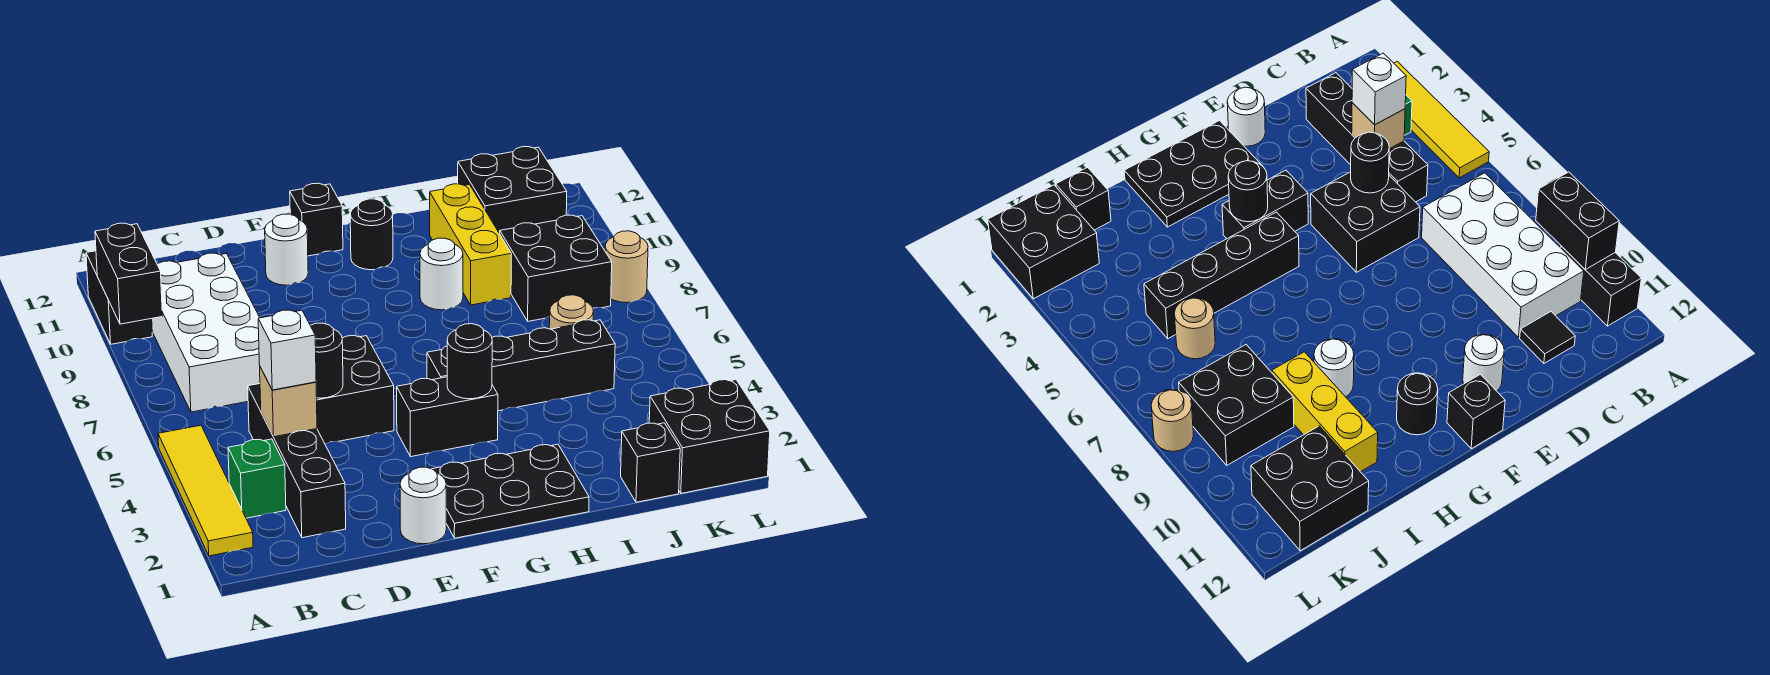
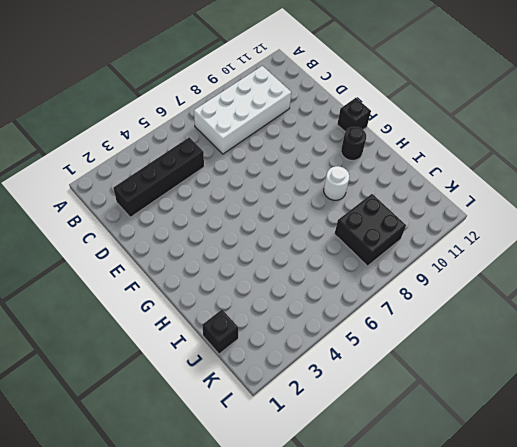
none -> yellow 1x4 tile [158,425,253,556]
none -> black 1x2 brick [86,251,152,344]
none -> green 1x1 brick [228,439,286,518]

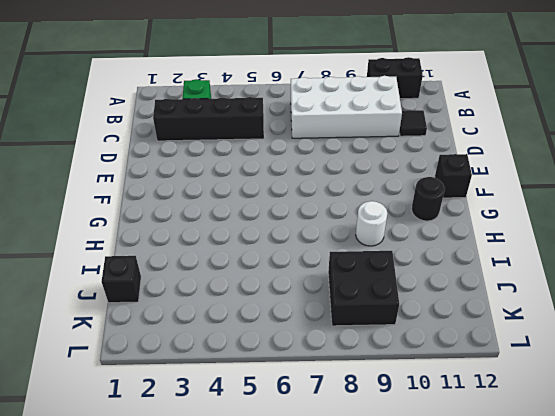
none -> yellow 1x4 tile [158,425,253,556]
none -> black 2x2 brick [317,336,394,444]
none -> white 1x1 round brick [400,467,446,544]

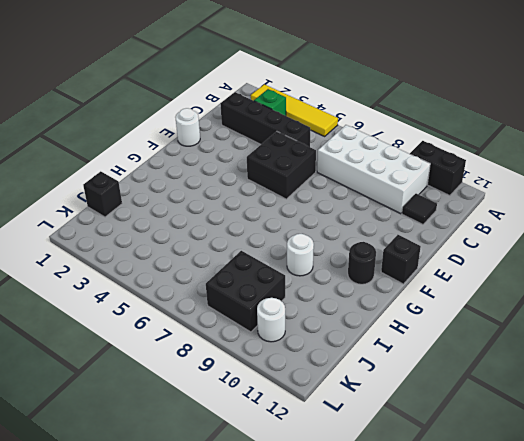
white 1x1 round brick [257,298,285,342] -> white 1x1 round brick moved to [265,214,308,285]
none -> black 2x3 plate [433,444,589,538]
none -> black 1x2 brick [397,377,498,457]
none -> black 1x4 brick [427,320,615,411]

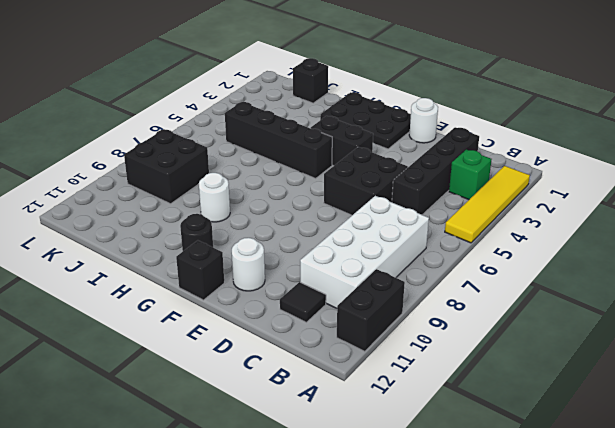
none -> yellow 1x3 brick [430,184,511,305]
none -> tan 1x1 round brick [549,295,593,329]
none -> black 2x2 brick [458,147,567,233]

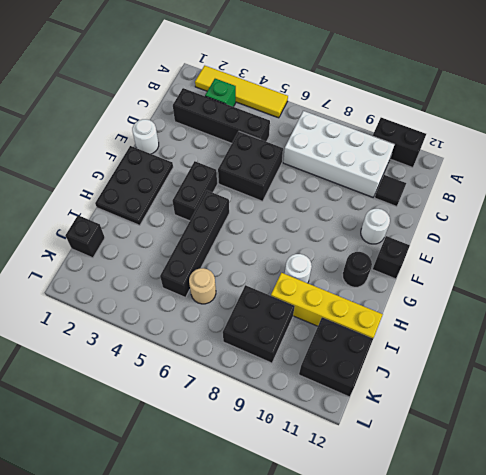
yellow 1x4 brick [271,273,383,338] -> yellow 1x3 brick [430,184,511,305]
none -> black 2x2 brick [649,380,770,493]
none -> tan 1x1 round brick [605,231,648,303]
none -> black 1x2 brick [95,223,162,324]

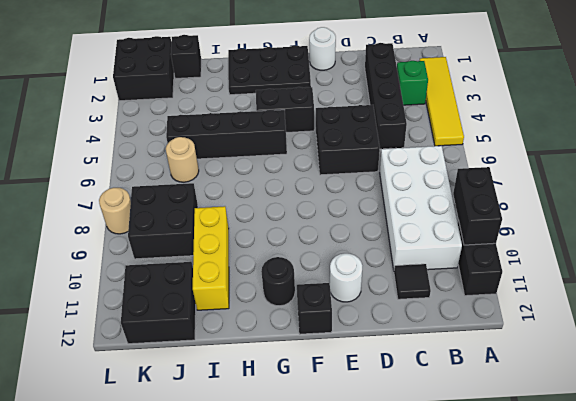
none -> white 1x1 round brick [420,238,463,310]
none -> tan 1x1 brick [260,367,317,437]
none -> black 1x1 round brick [310,323,343,398]

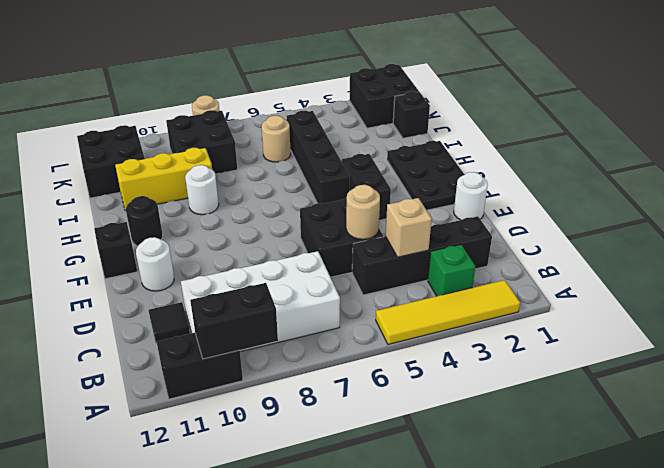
tan 1x1 round brick [346,185,380,239] -> black 1x1 round brick [310,323,343,398]
none -> black 1x1 round brick [447,324,492,399]
none -> white 1x1 brick [258,310,316,390]

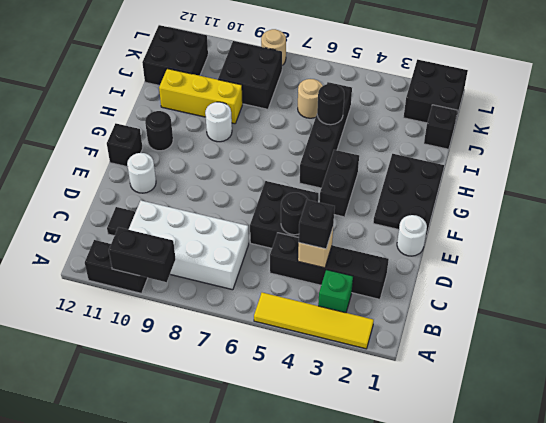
black 1x1 brick [299,200,335,249] -> white 1x1 brick [258,310,316,390]
black 1x1 round brick [317,84,344,125] -> black 1x1 round brick moved to [447,324,492,399]

